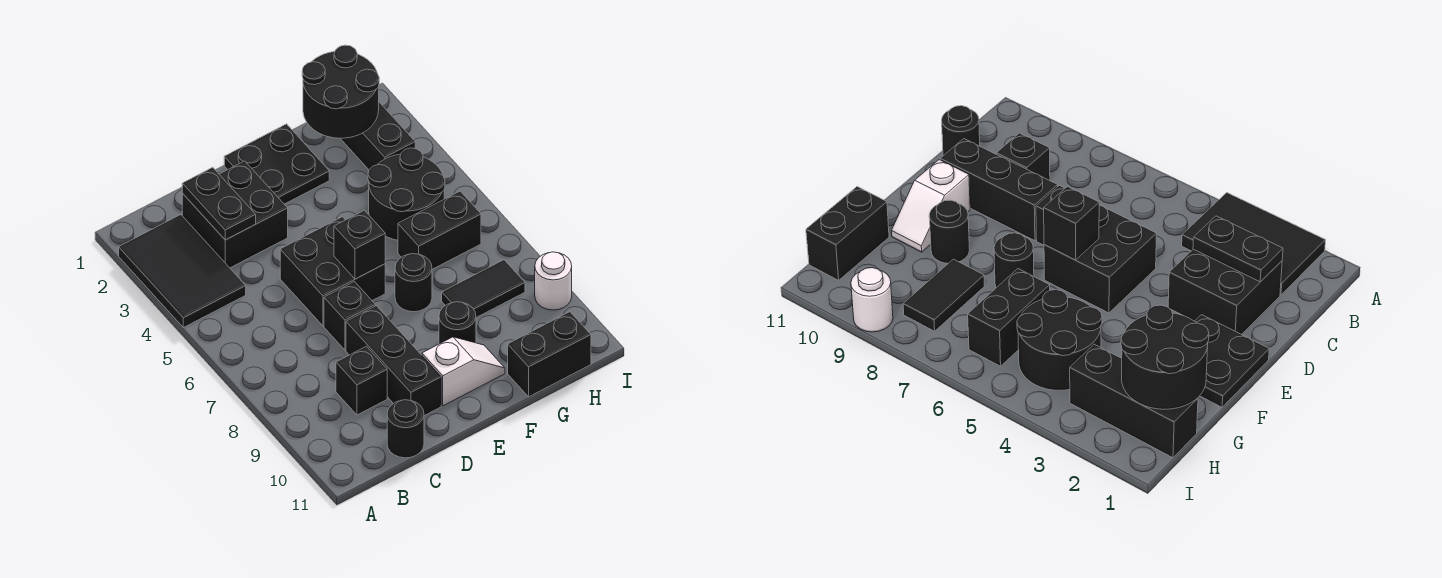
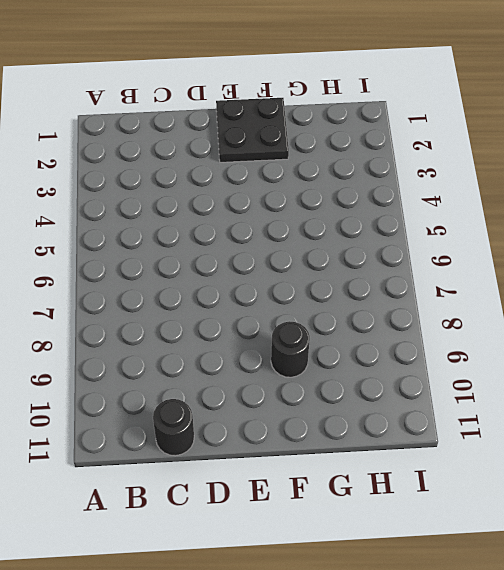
none -> black 2x3 tile [119,215,246,328]
none -> black 2x2 brick [182,161,288,268]
none -> black 1x1 brick [336,346,387,415]

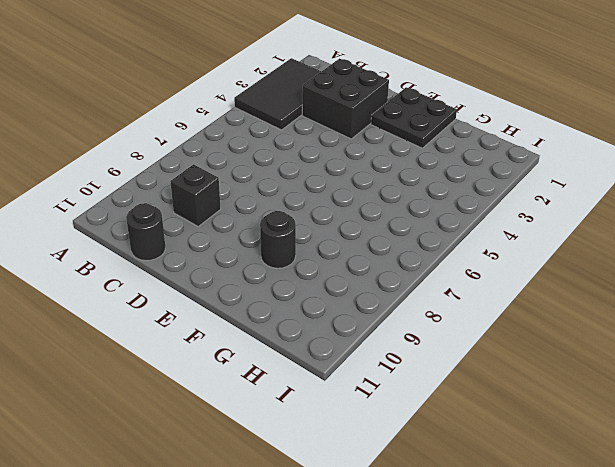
none -> black 2x2 brick [280,217,385,326]
none -> black 1x1 brick [324,282,375,350]
none -> black 1x3 brick [346,306,441,416]

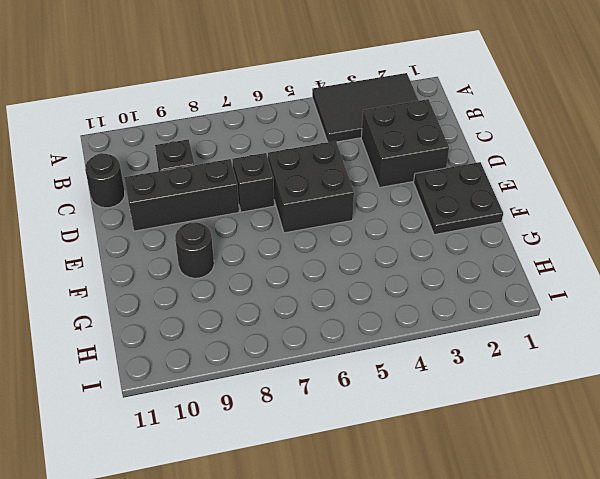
none -> white 1x2 slope [422,337,505,406]
none -> black 1x1 round brick [395,254,432,312]
none -> black 2x2 round brick [368,148,445,240]

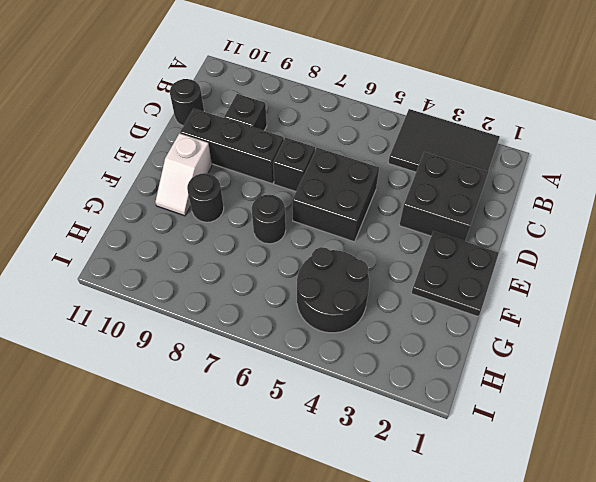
none -> black 1x2 brick [398,191,481,269]
none -> black 1x2 tile [442,260,525,318]
none -> black 1x2 brick [508,312,591,397]

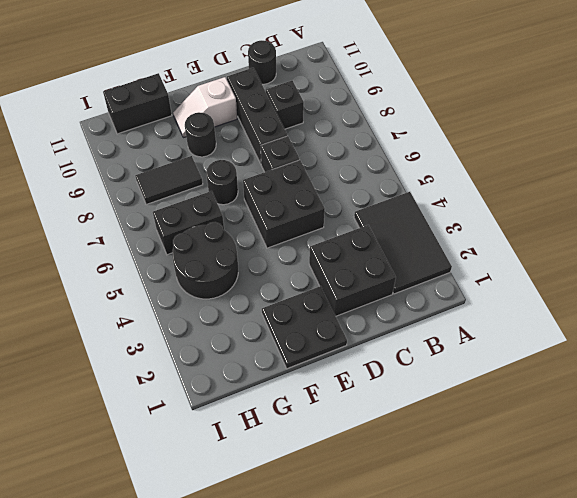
none -> black 1x3 brick [340,102,415,170]
none -> white 1x1 round brick [535,252,572,310]
none -> black 1x2 plate [182,167,256,240]

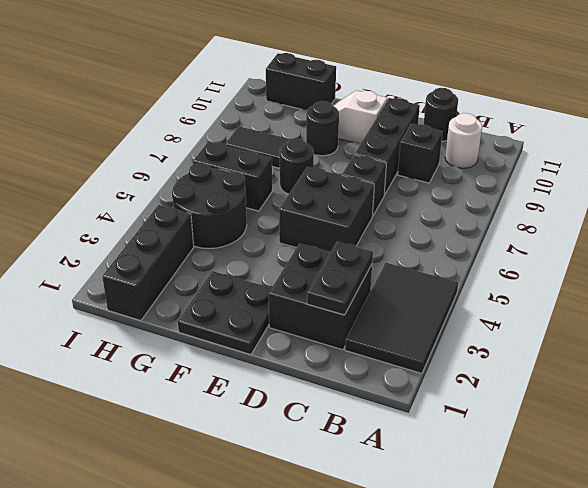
white 1x1 round brick [445,113,482,168] -> white 1x1 round brick moved to [535,252,572,310]
none -> black 1x1 brick [334,210,385,279]
none -> black 2x2 round brick [302,45,379,138]

